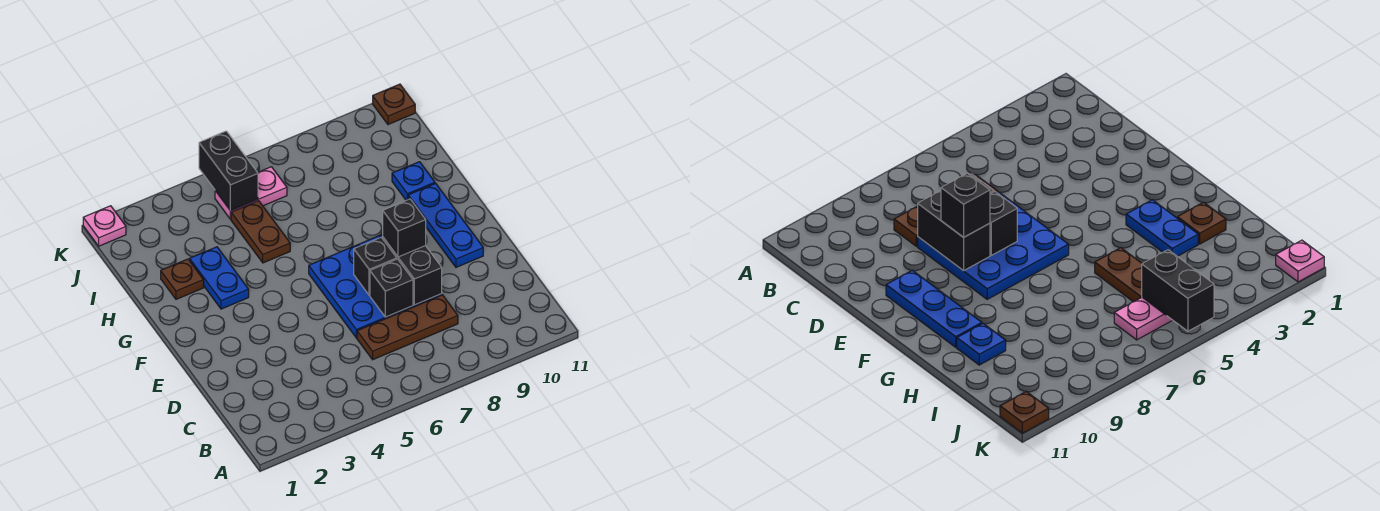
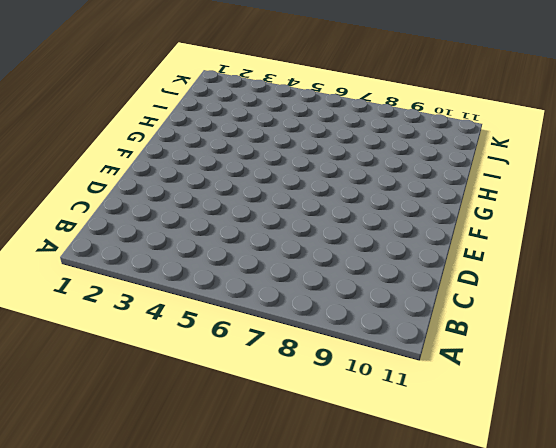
none -> brown 1x3 plate [357,295,458,360]
none -> blue 3x3 plate [309,234,442,338]
none -> blue 1x3 plate [408,183,483,267]

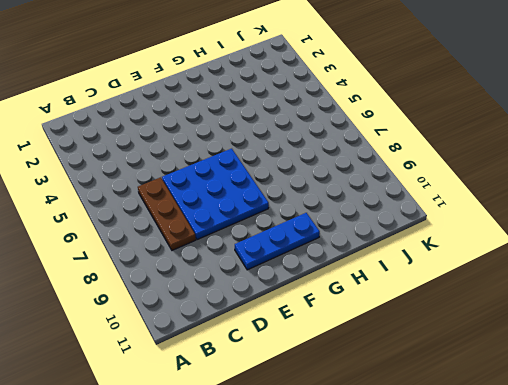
none -> blue 1x2 plate [190,247,249,309]
none -> brown 1x1 plate [161,259,204,299]
none -> brown 1x2 plate [231,201,290,263]

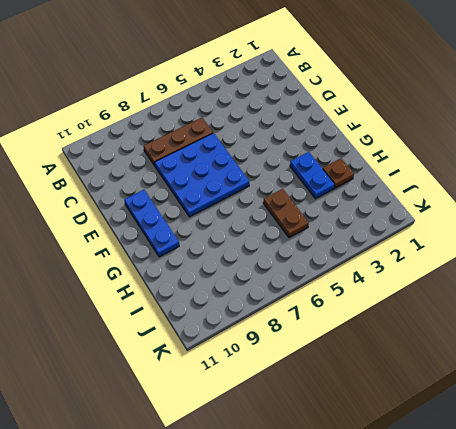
none -> blue 1x1 plate [392,162,435,200]
none -> pink 1x2 plate [215,167,287,219]
none -> pink 1x1 plate [83,206,126,246]

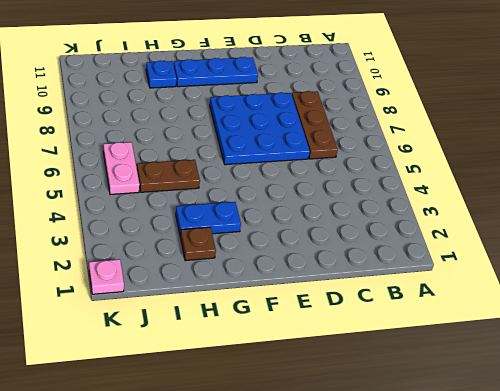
none -> brown 1x1 plate [373,84,415,125]
none -> black 1x1 brick [370,259,413,317]
none -> black 1x2 brick [383,238,442,305]

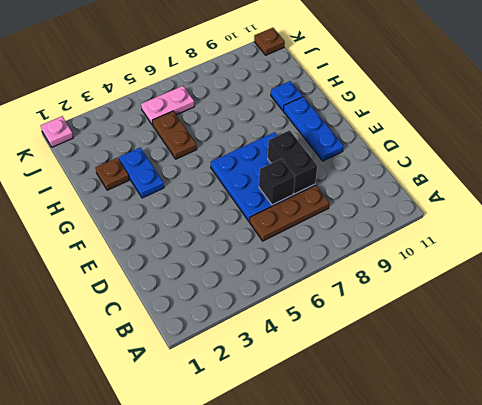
none -> black 1x1 brick [354,238,397,295]
none -> black 1x2 brick [199,131,258,211]
none -> black 1x1 brick [383,199,426,257]

